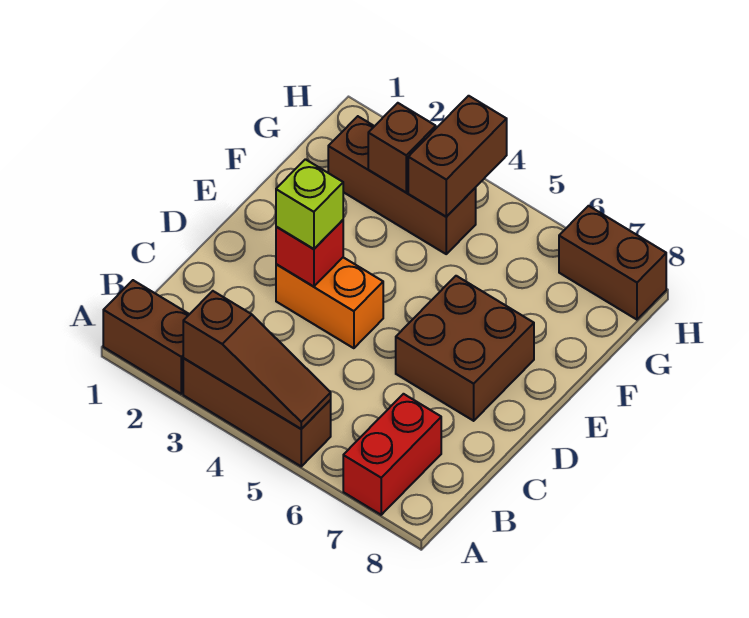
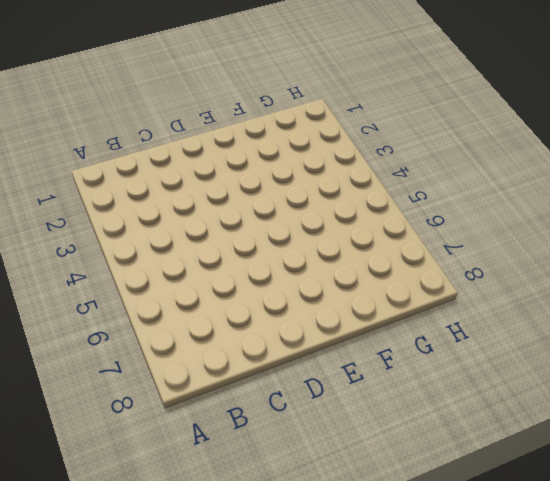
none -> brown 1x2 brick [103,280,189,394]
none -> brown 1x3 brick [183,358,331,466]
none -> red 1x2 brick [343,394,441,515]

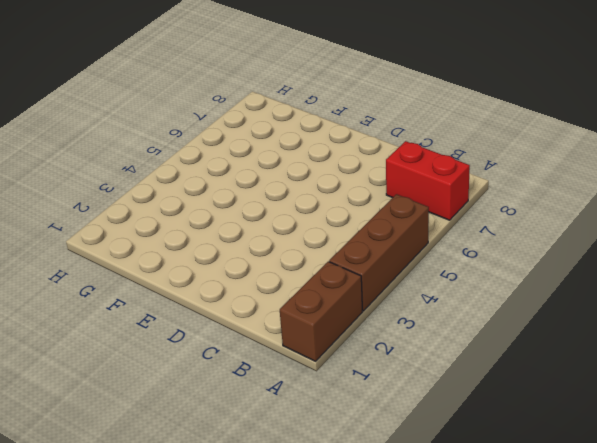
none -> orange 1x2 brick [276,257,383,348]
none -> brown 2x2 brick [396,276,534,421]
none -> brown 1x3 brick [328,116,476,254]

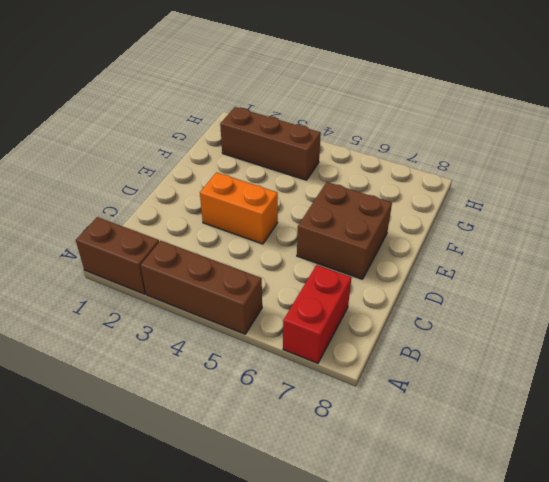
none -> brown 1x2 brick [559,206,666,320]
none -> brown 1x3 slope [183,291,331,429]
none -> red 1x1 brick [276,220,343,287]

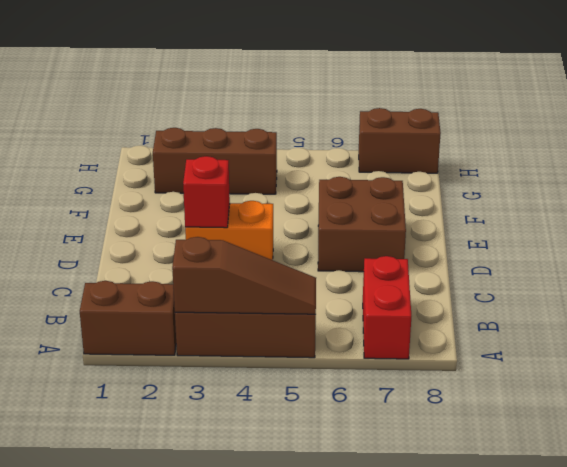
none -> brown 1x1 brick [368,103,436,192]
none -> brown 1x2 brick [408,96,507,217]
none -> lime 1x1 brick [276,159,343,249]

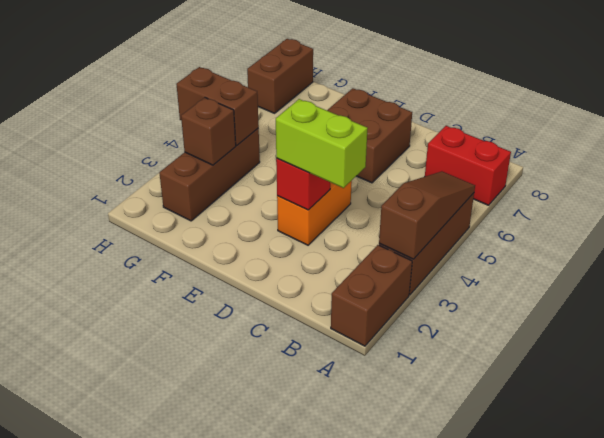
lime 1x2 brick [276,99,368,188] -> lime 1x1 brick [276,159,343,249]

